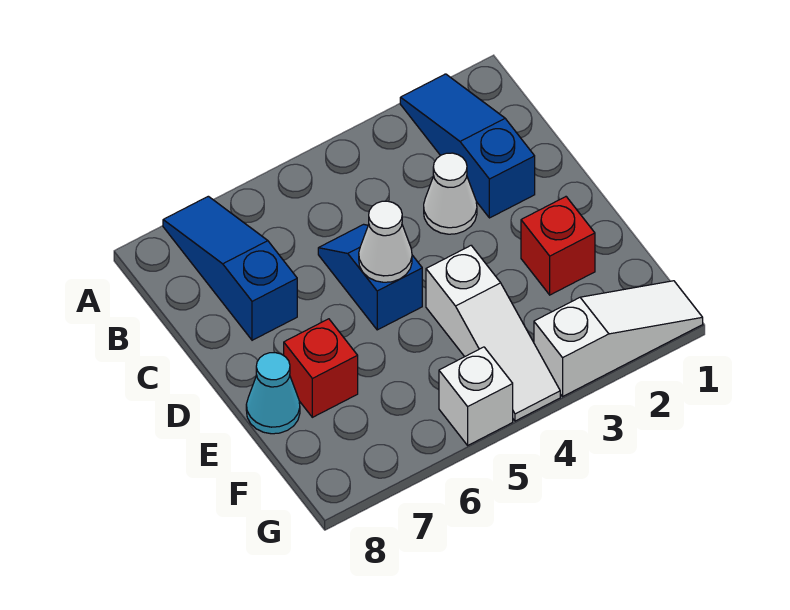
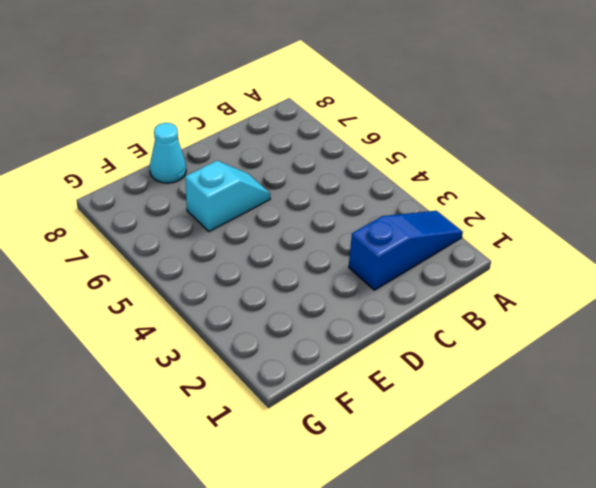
cyan 1x2 slope [185,161,270,231] -> none
none -> blue 1x3 slope [163,196,297,340]
none -> white 1x1 cone [424,153,477,234]

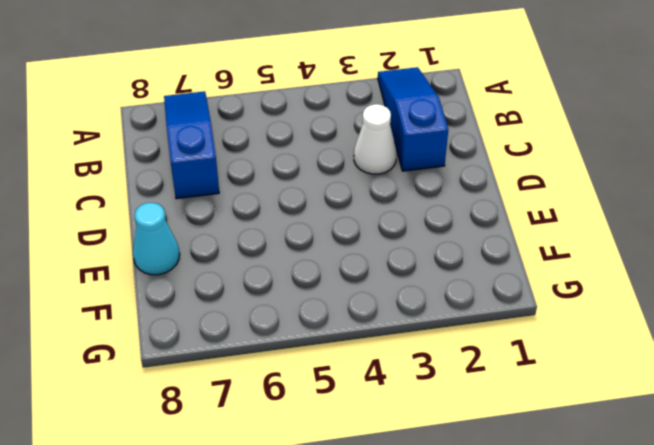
none -> blue 1x2 slope [318,224,422,330]
none -> red 1x1 brick [521,197,595,295]

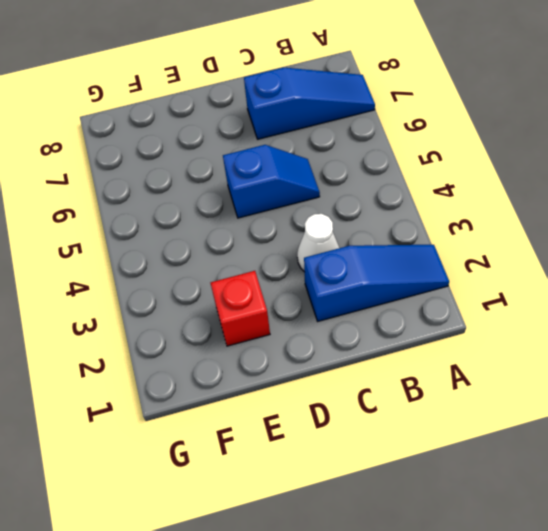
none -> white 1x3 slope [426,246,560,421]
none -> red 1x1 brick [284,319,358,417]

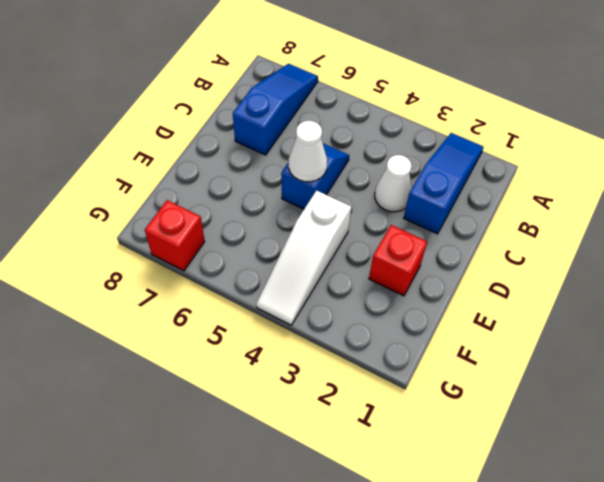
red 1x1 brick [145,200,205,271] -> red 1x1 brick moved to [284,319,358,417]
none -> cyan 1x1 cone [246,353,300,434]
none -> white 1x3 slope [534,281,703,396]

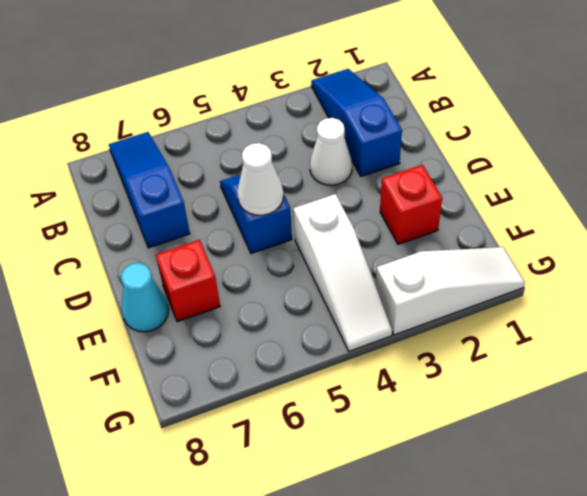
none -> white 1x1 brick [439,347,513,445]

